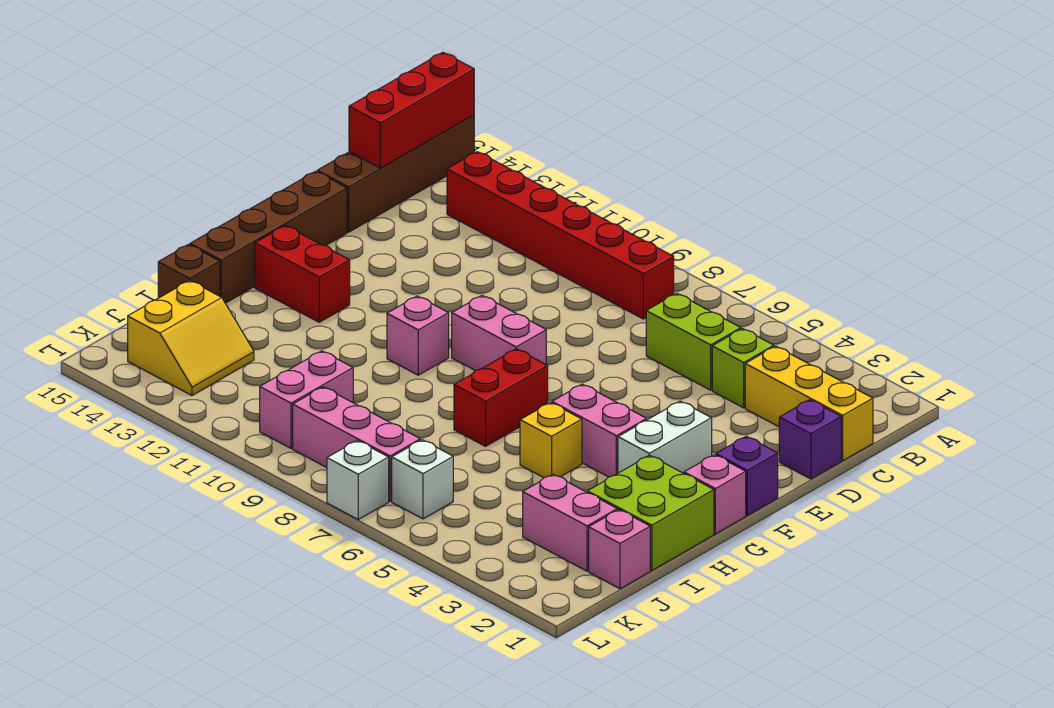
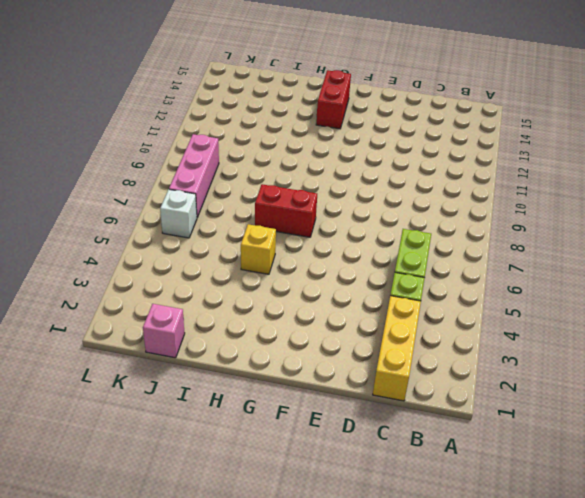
none -> brown 1x4 brick [317,115,474,232]
none -> red 1x6 brick [447,152,674,319]
none -> purple 1x1 brick [779,400,841,479]

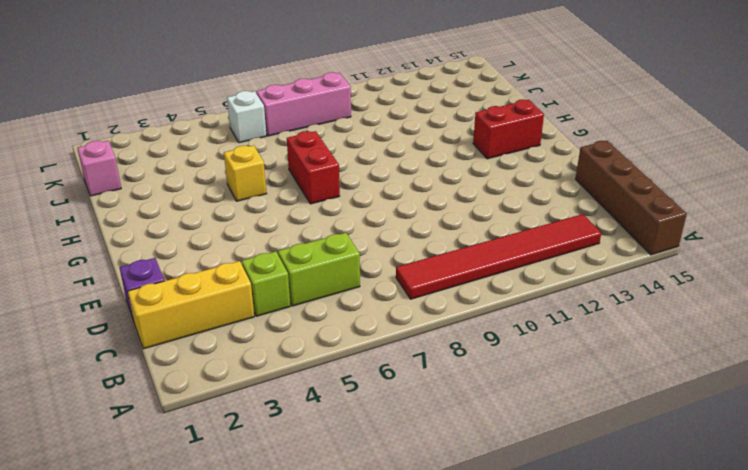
red 1x6 tile [396,214,601,299] -> red 1x6 brick [447,152,674,319]
none -> brown 1x4 brick [190,171,347,303]
none -> purple 1x1 brick [716,436,778,515]
none -> white 1x2 brick [618,401,712,473]

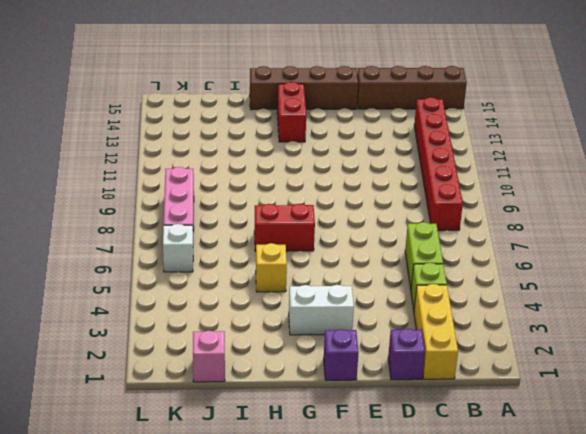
none -> pink 1x2 brick [452,295,546,371]
none -> pink 1x1 brick [684,455,746,534]
none -> pink 1x2 brick [552,384,647,477]

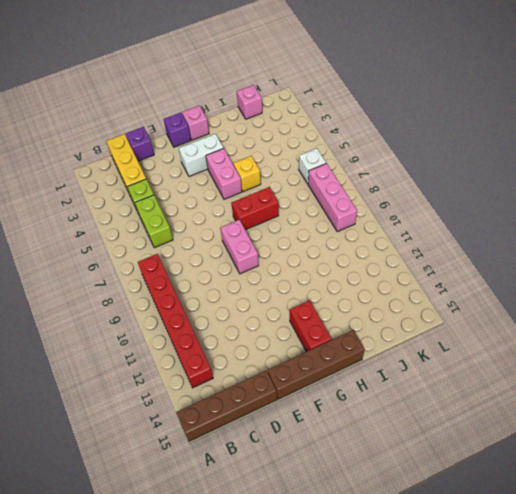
none -> pink 1x1 brick [387,296,449,375]
none -> lime 2x2 brick [587,455,714,570]
none -> brown 1x1 brick [158,245,220,298]

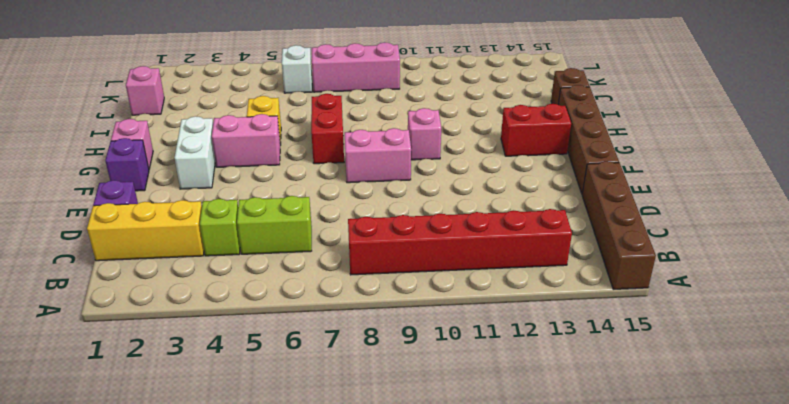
none -> lime 2x2 brick [587,455,714,570]
none -> pink 1x2 brick [523,474,617,571]
none -> pink 1x2 brick [260,351,353,448]

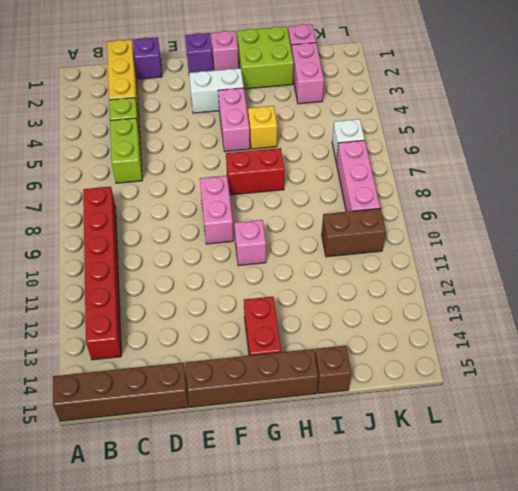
brown 1x2 brick [322,209,386,257] -> pink 1x2 brick [260,351,353,448]
none -> yellow 2x2 slope [128,280,254,395]
none -> white 1x1 brick [327,440,389,520]
none -> red 1x3 brick [349,52,474,168]

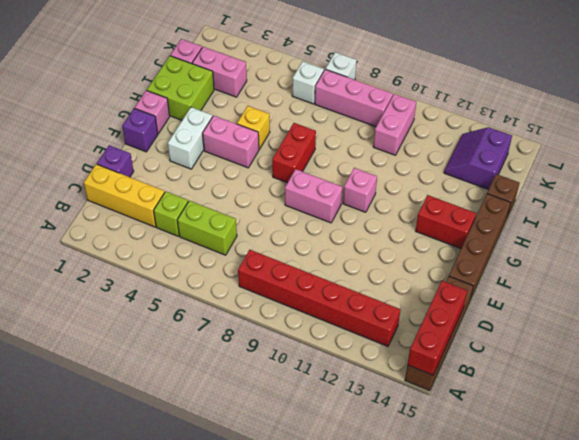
purple 2x2 slope [444,127,512,190] -> yellow 2x2 slope [128,280,254,395]

